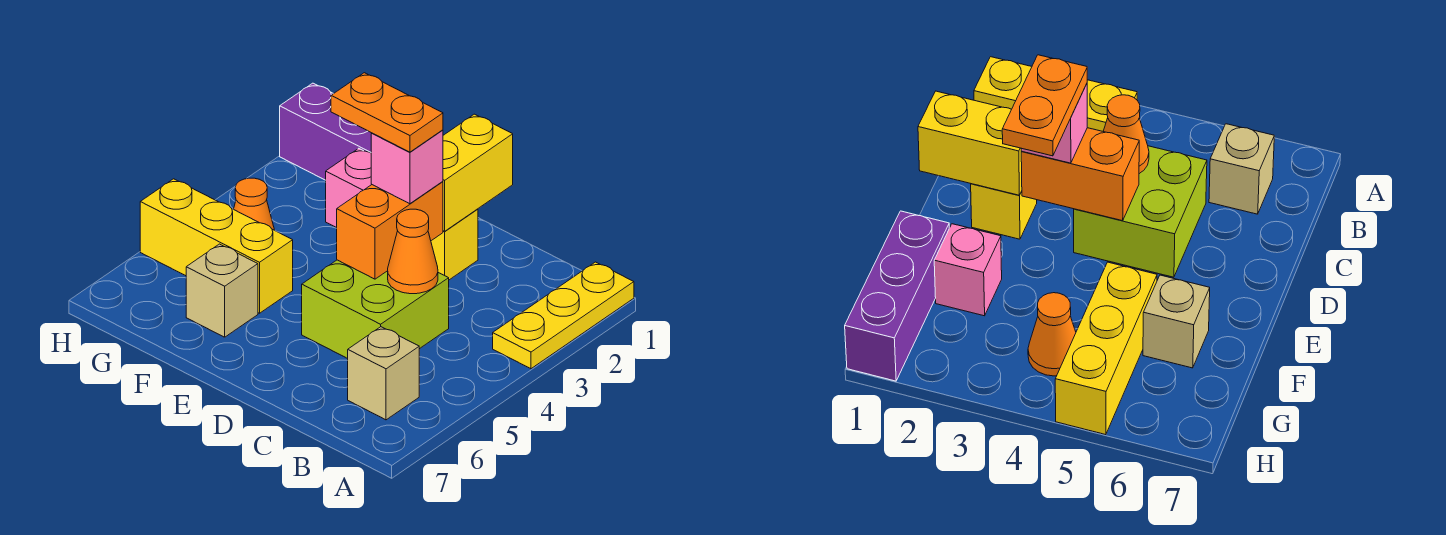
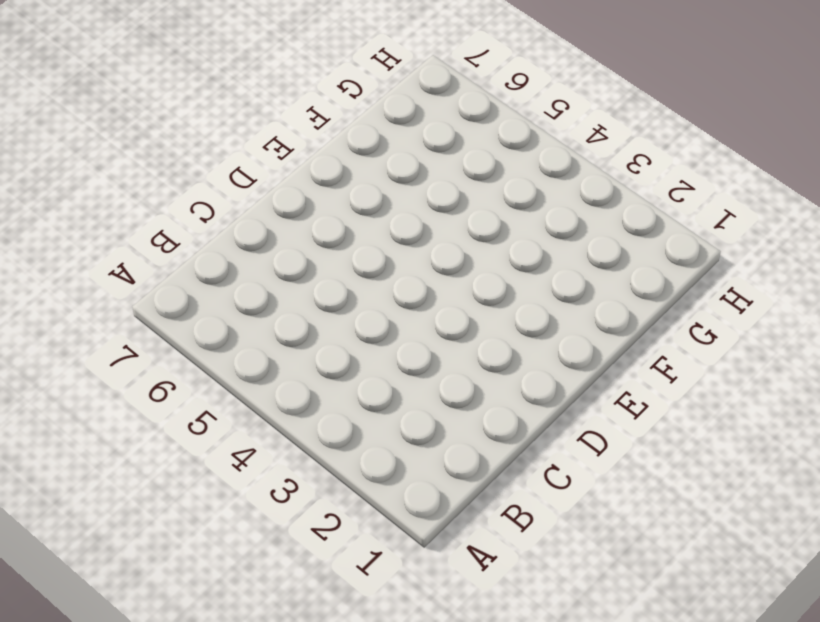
none -> yellow 1x3 plate [493,262,634,369]
none -> tan 1x1 brick [348,327,419,420]
none -> lime 2x2 brick [302,260,449,359]

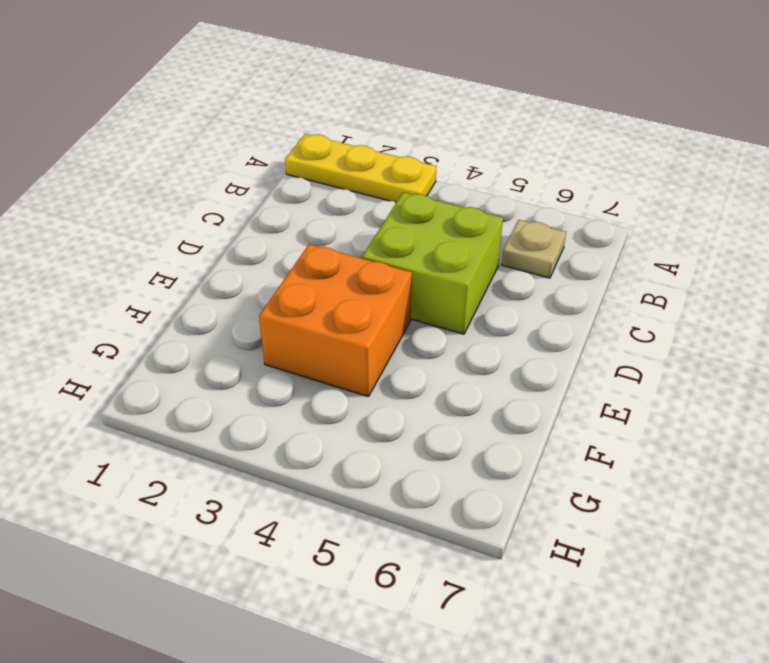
tan 1x1 plate [502,220,566,278] -> tan 1x1 brick [348,327,419,420]
orange 2x2 brick [259,244,412,397] -> none
none -> yellow 1x1 brick [431,209,478,280]
none -> purple 1x3 brick [280,83,371,180]
none -> pink 1x1 brick [326,148,372,228]

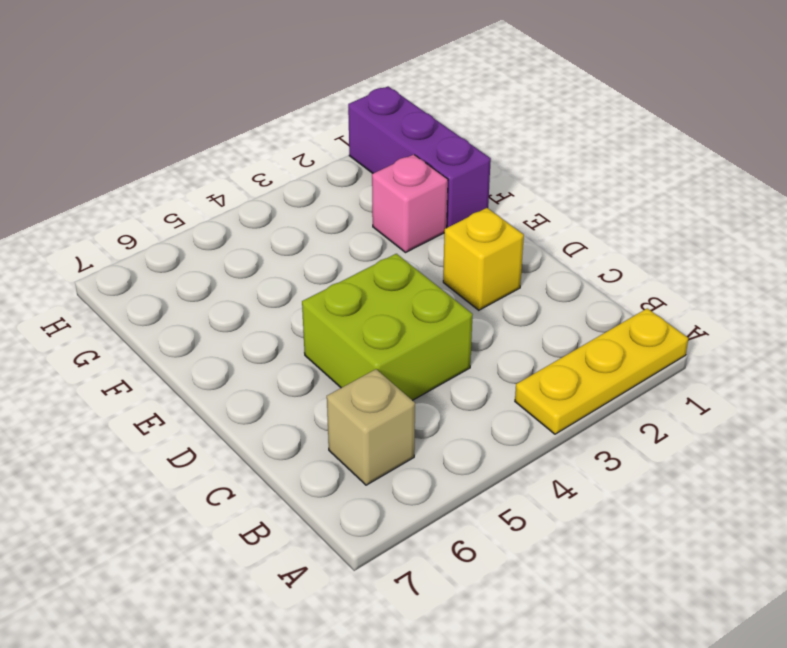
none -> yellow 1x3 brick [140,179,293,313]
none -> tan 1x1 brick [186,244,258,337]
none -> orange 1x1 cone [234,178,274,230]

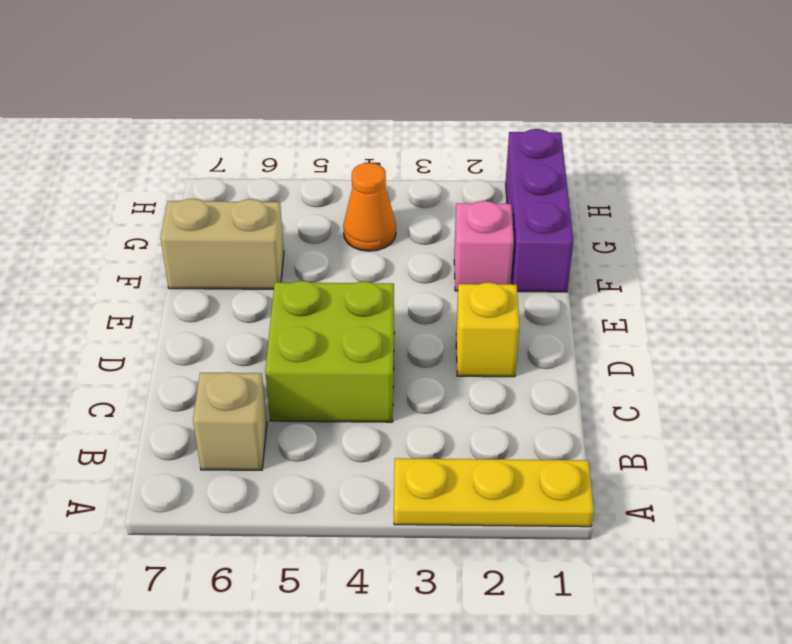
tan 1x2 brick [160,199,284,289] -> tan 1x1 brick [186,244,258,337]
none -> yellow 1x3 brick [140,179,293,313]
none -> orange 1x1 cone [388,209,438,294]
none -> yellow 1x2 brick [443,114,513,231]

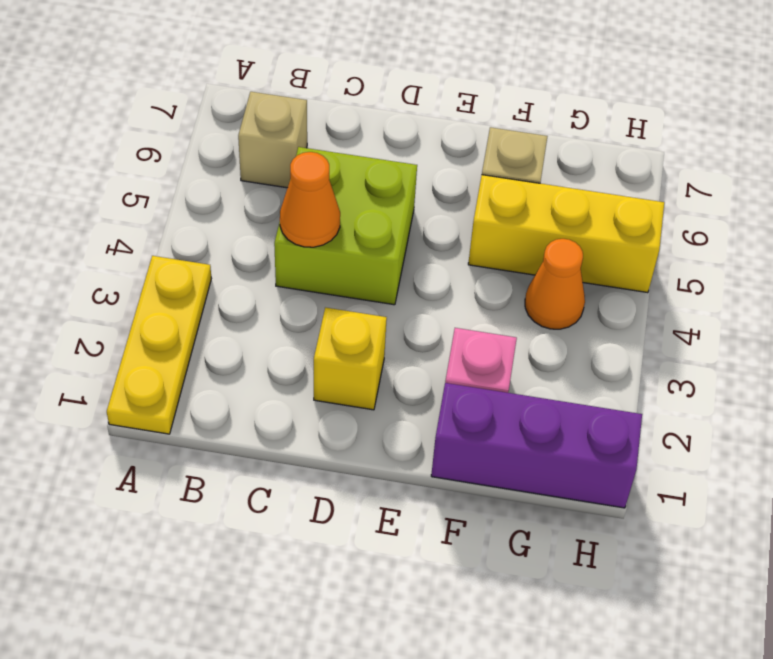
none -> yellow 1x2 brick [443,114,513,231]
none -> orange 1x2 brick [337,182,443,279]
none -> pink 1x1 brick [371,130,443,204]

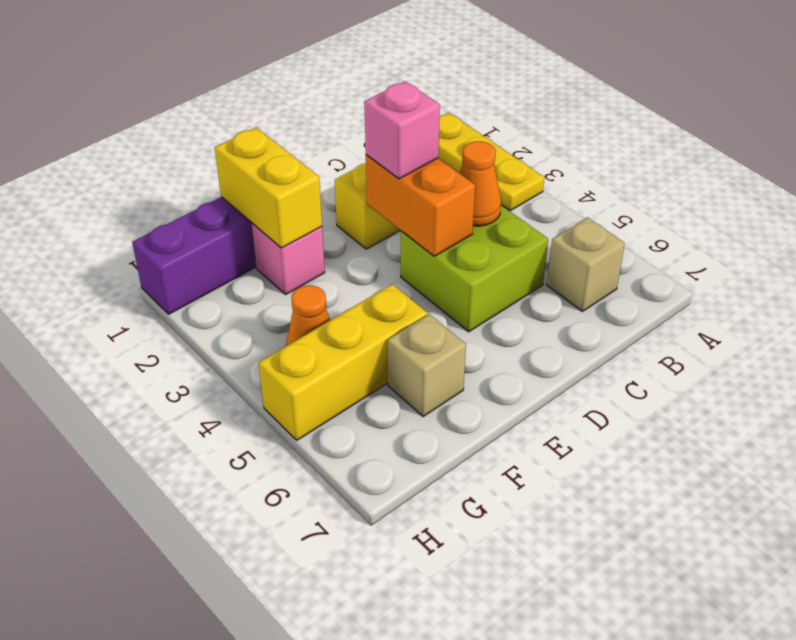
yellow 1x2 brick [215,128,322,248] -> yellow 1x2 brick moved to [443,114,513,231]
none -> orange 1x2 plate [331,73,443,152]

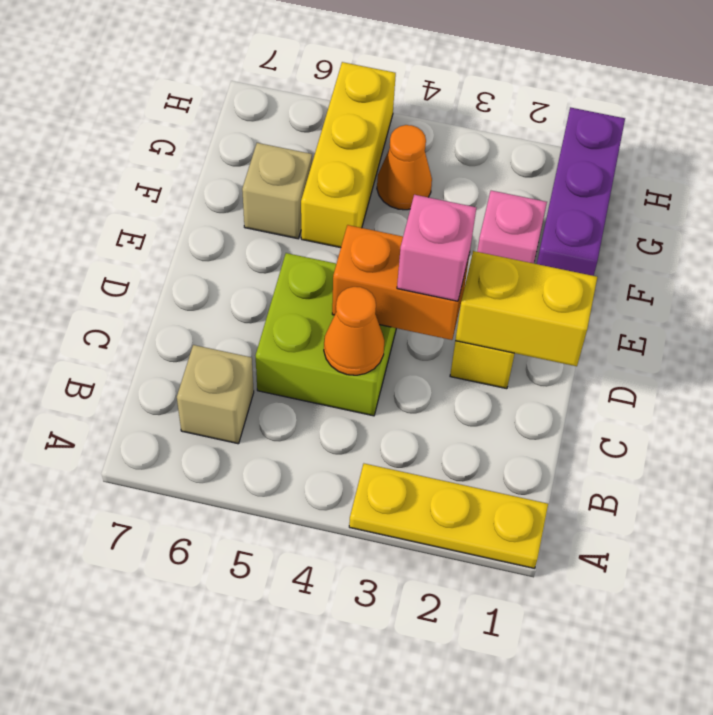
none -> orange 1x2 plate [331,73,443,152]

